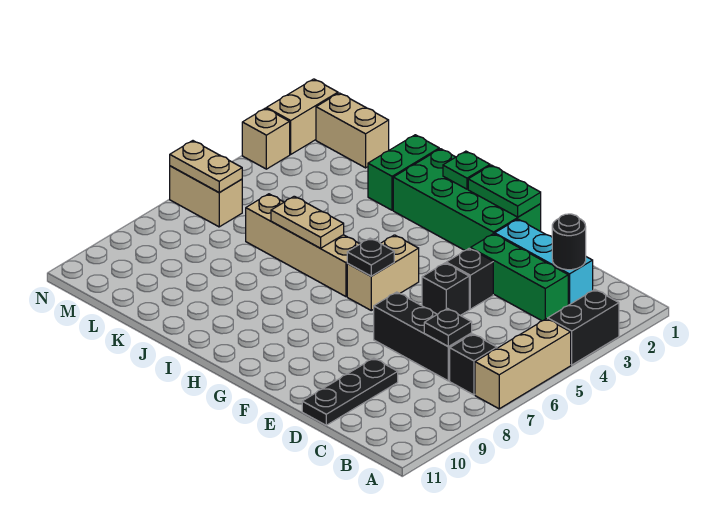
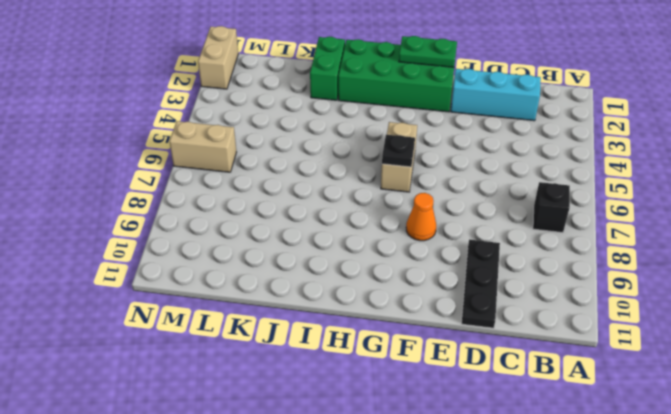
orange 1x1 cone [406,193,436,241] -> none
none -> black 1x2 brick [548,290,619,365]
none -> tan 1x3 brick [475,319,571,409]
none -> green 1x3 brick [471,234,568,321]

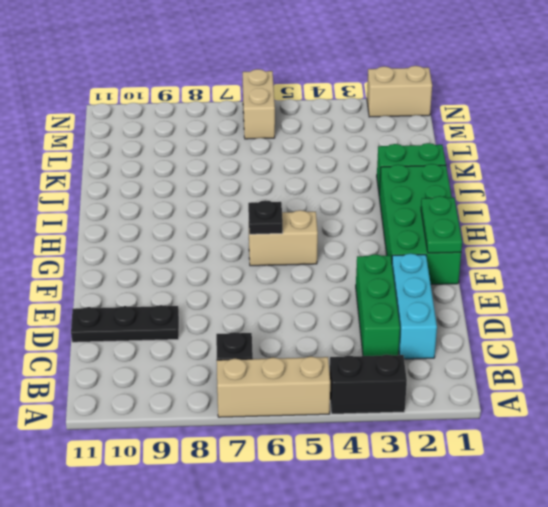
none -> black 1x3 brick [374,292,472,381]
none -> black 1x1 brick [446,248,493,309]
none -> black 1x1 brick [422,263,469,315]

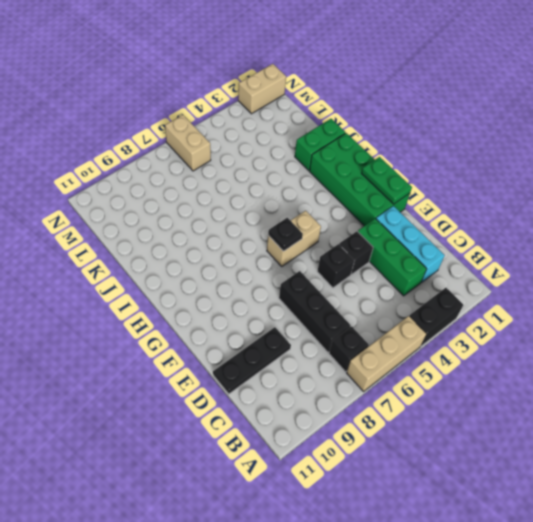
none -> tan 1x4 brick [246,194,360,297]
none -> tan 1x2 brick [316,93,389,168]
none -> tan 1x1 brick [242,108,290,169]

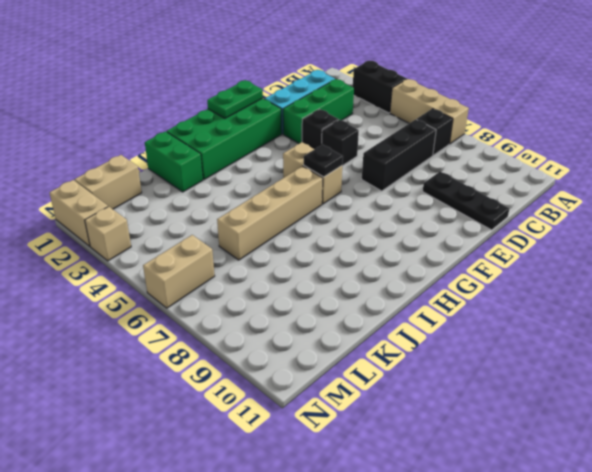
none -> black 1x1 round brick [552,214,586,270]
none -> black 1x1 plate [424,309,472,347]
none -> green 1x1 plate [443,151,490,189]

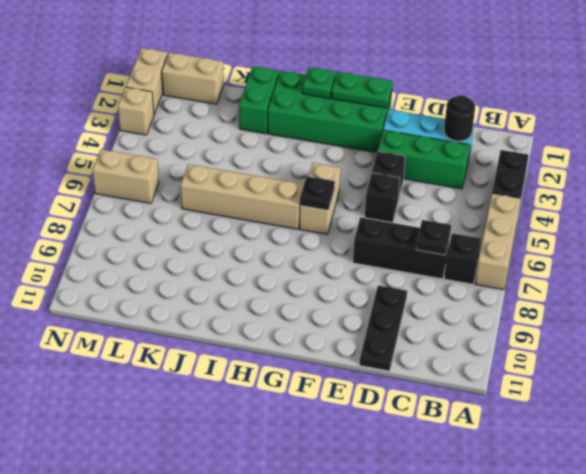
none -> tan 1x2 plate [271,196,344,248]
none -> tan 1x2 plate [170,141,242,192]

